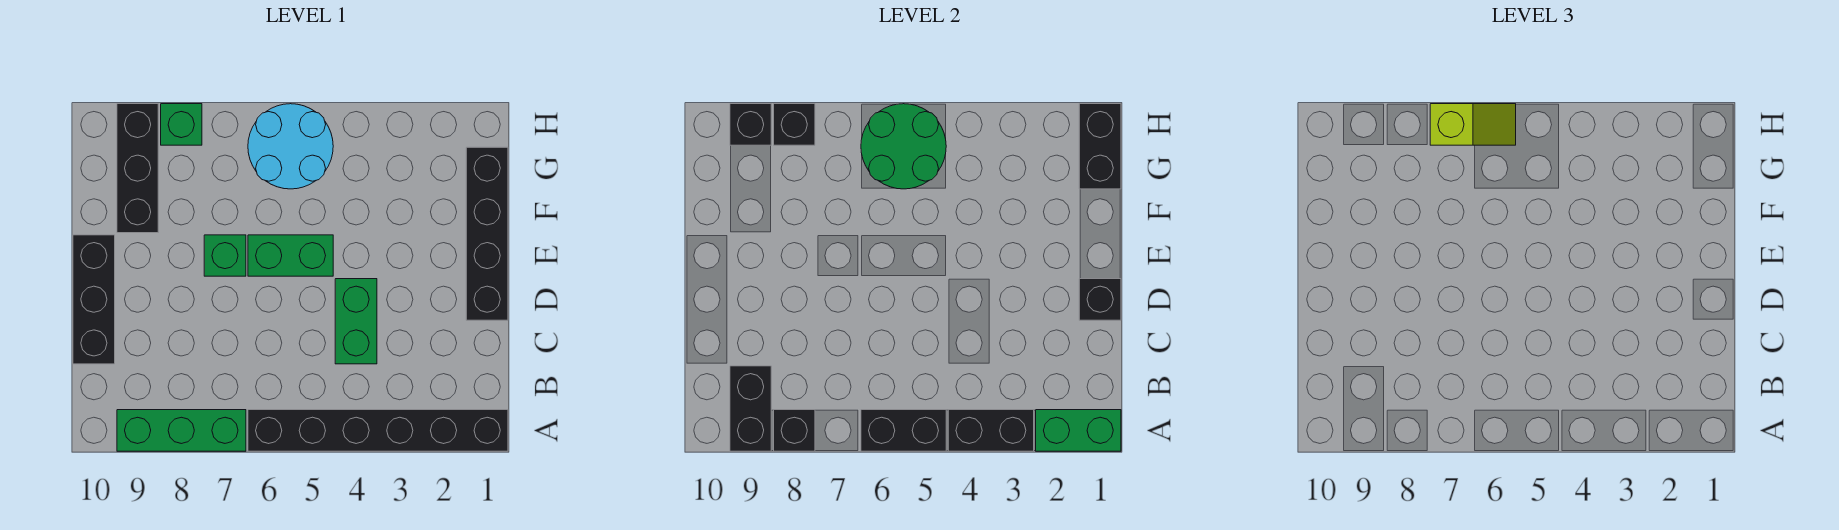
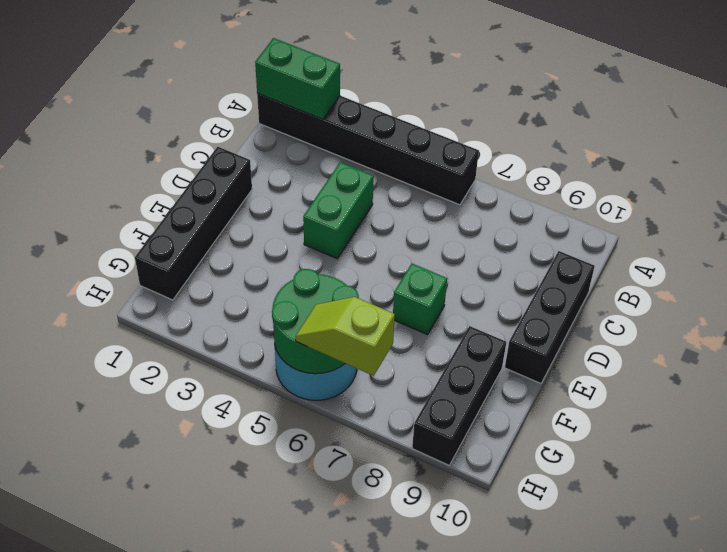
none -> green 1x3 brick [117,410,246,451]
none -> green 1x2 brick [248,235,333,276]
none -> green 1x1 brick [161,104,202,145]

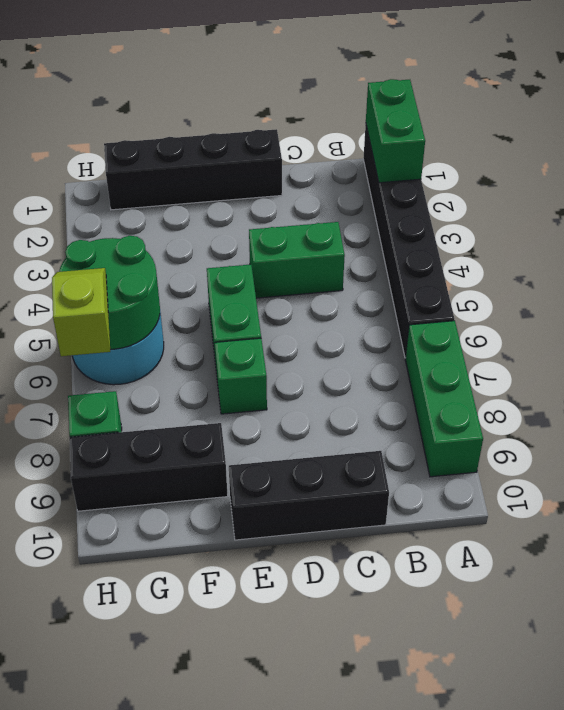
none -> black 1x2 brick [948,410,1034,451]
none -> black 1x2 brick [861,410,946,451]
none -> black 1x1 brick [774,410,815,451]

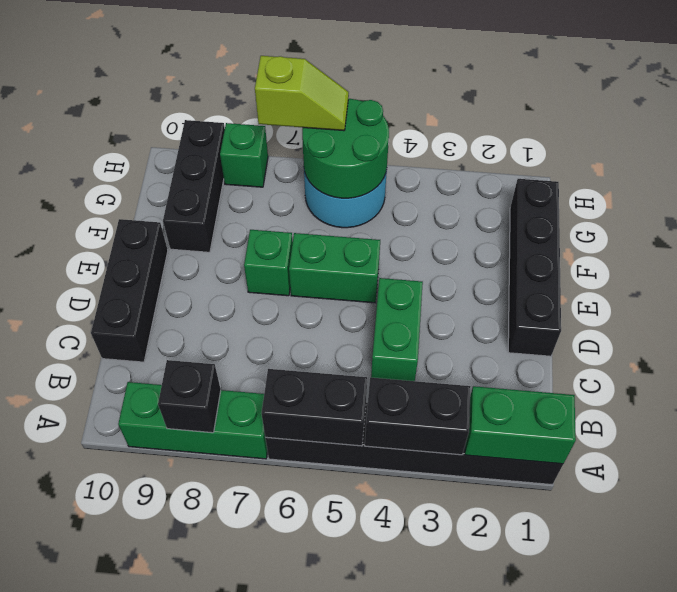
none -> black 1x2 brick [730,366,771,451]
none -> black 1x1 brick [1079,279,1121,320]
none -> black 1x2 brick [1079,104,1121,189]

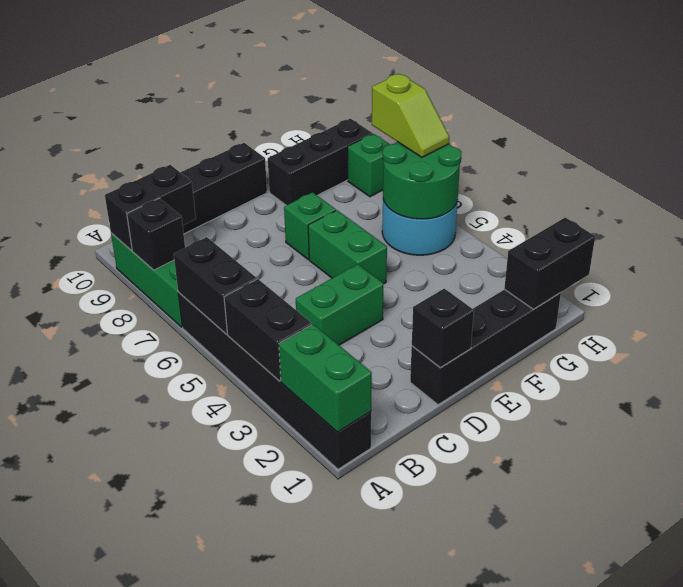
none -> black 1x1 brick [774,104,815,145]
none -> black 1x1 brick [730,104,771,145]

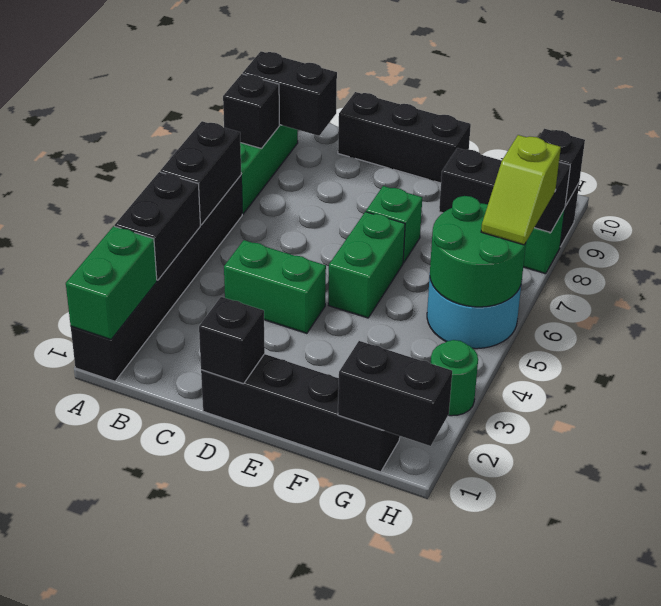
green 1x1 round brick [431,340,478,416] -> none

